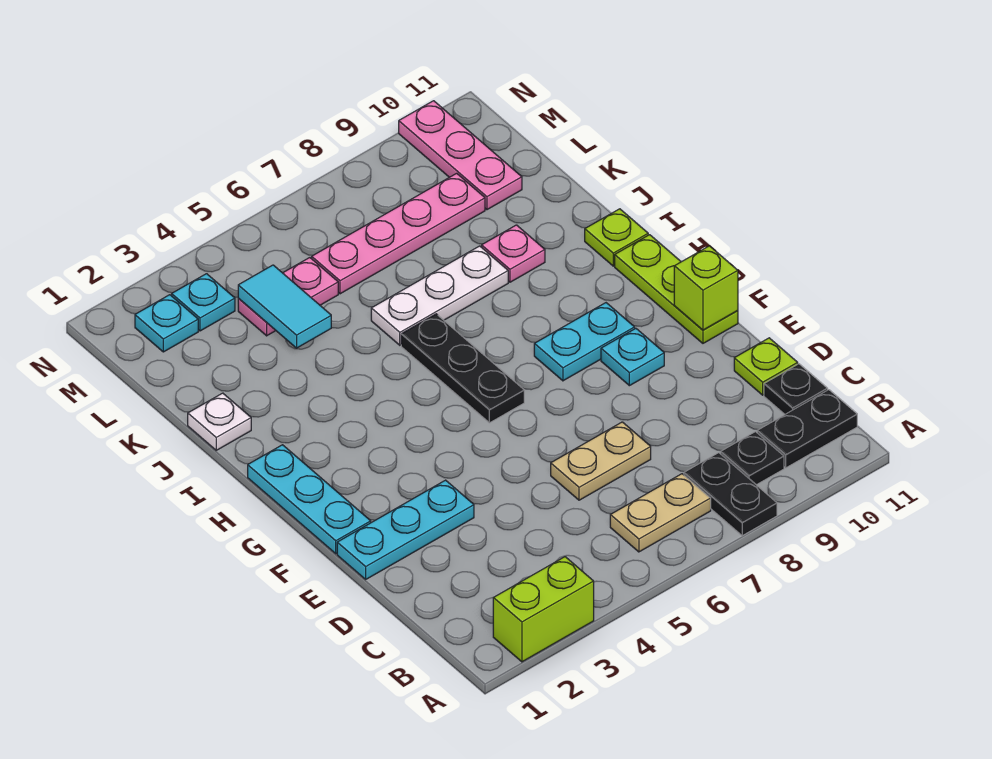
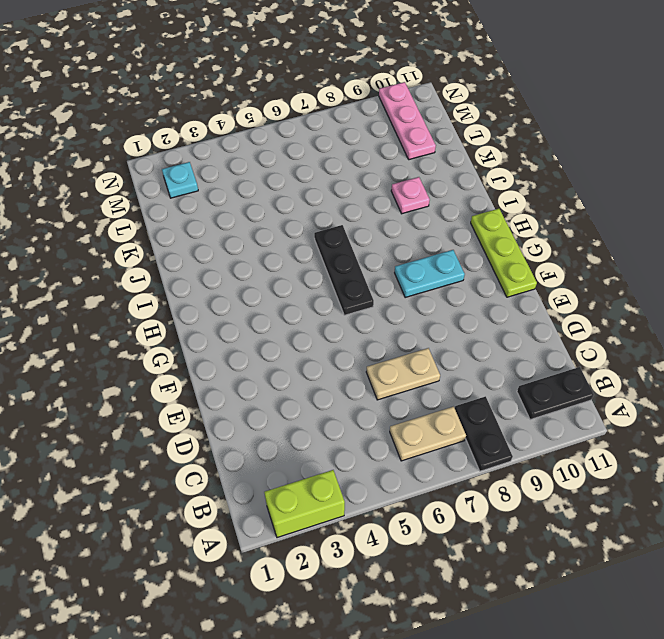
none -> black 1x1 plate [721,432,784,485]
none -> black 1x1 plate [764,364,828,414]
none -> lime 1x1 plate [734,338,798,395]

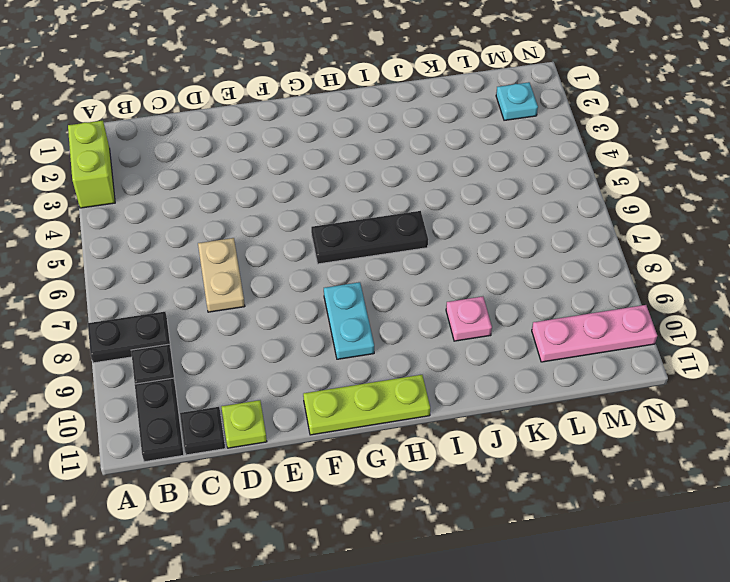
none -> tan 1x2 plate [610,474,711,552]
none -> cyan 1x3 plate [337,480,474,579]
none -> cyan 1x3 plate [248,445,371,554]

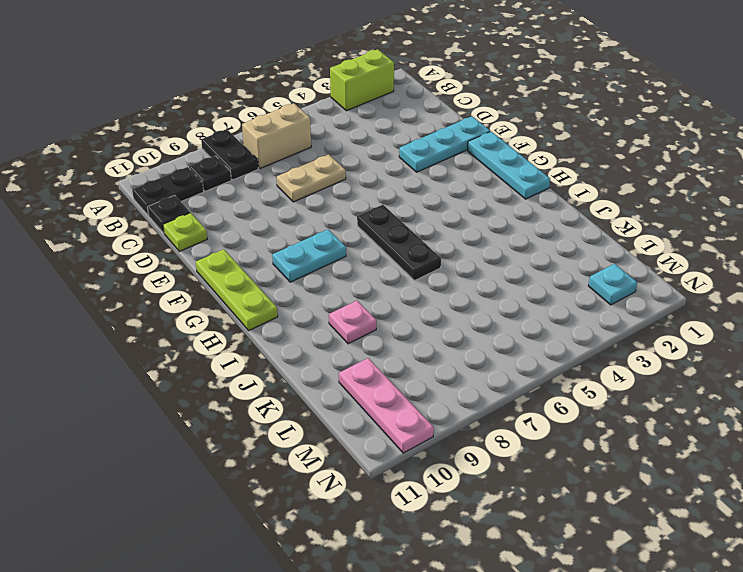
tan 1x2 brick [242,103,311,168] -> tan 1x2 plate [610,474,711,552]
none -> cyan 1x1 plate [601,328,664,386]
none -> lime 1x1 plate [585,209,648,266]
none -> white 1x1 plate [188,393,251,450]

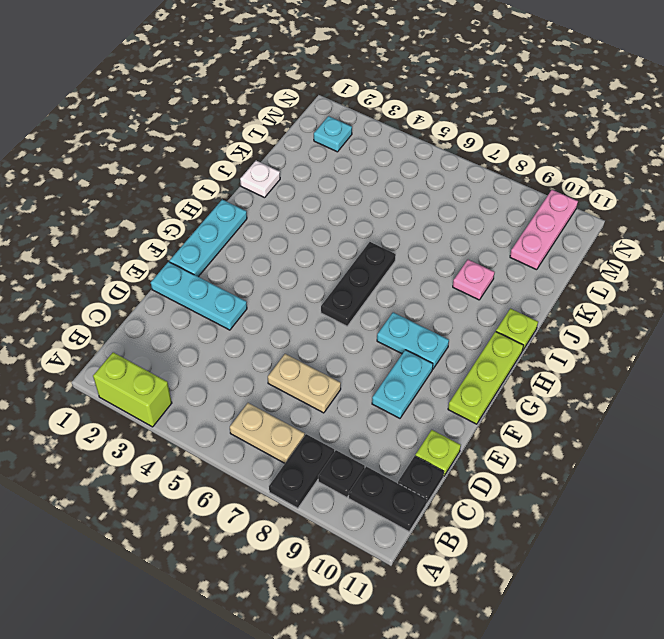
cyan 1x2 plate [372,350,433,418] -> cyan 1x1 plate [601,328,664,386]
none -> white 1x3 plate [371,246,508,345]
none -> pink 1x2 plate [238,258,338,336]
none -> pink 1x4 plate [312,173,485,294]

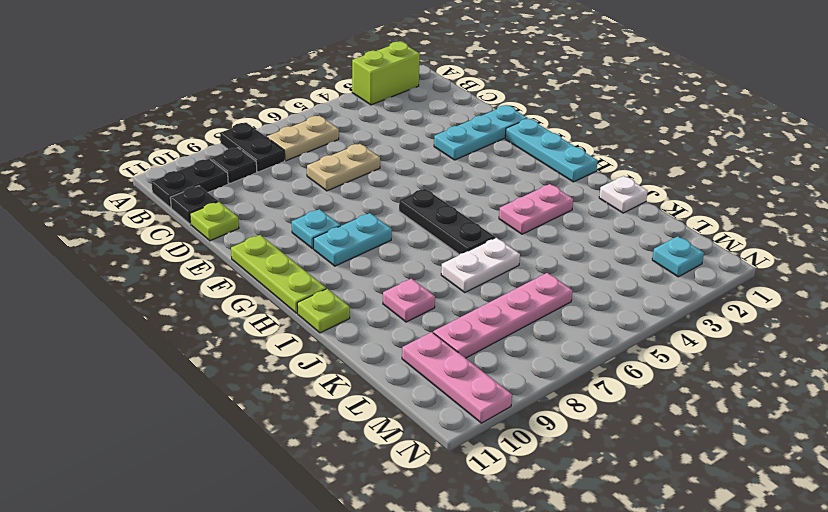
pink 1x2 plate [499,184,573,234] -> pink 1x2 plate moved to [238,258,338,336]
white 1x2 plate [441,238,520,293] -> white 1x3 plate [371,246,508,345]
none -> cyan 1x1 plate [172,274,235,331]
none -> lime 1x1 brick [674,246,738,330]
none -> cyan 1x2 tile [238,265,331,348]

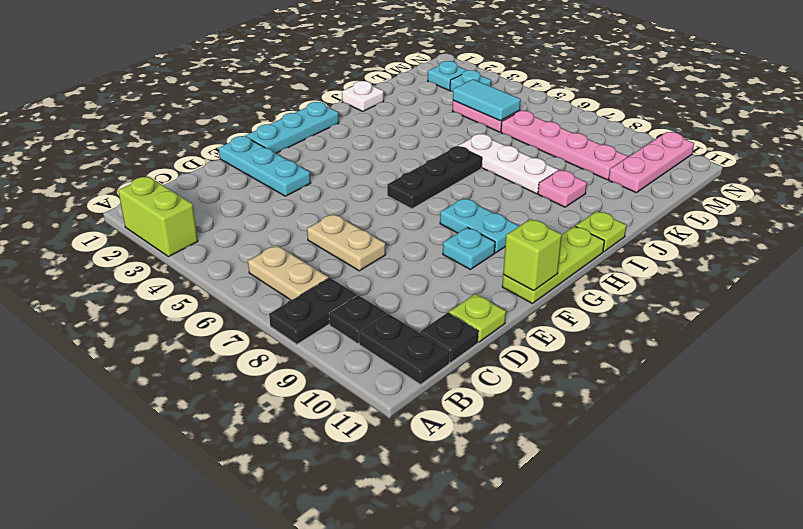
cyan 1x2 tile [453,79,521,121] -> cyan 1x2 tile turned to [238,265,331,348]

